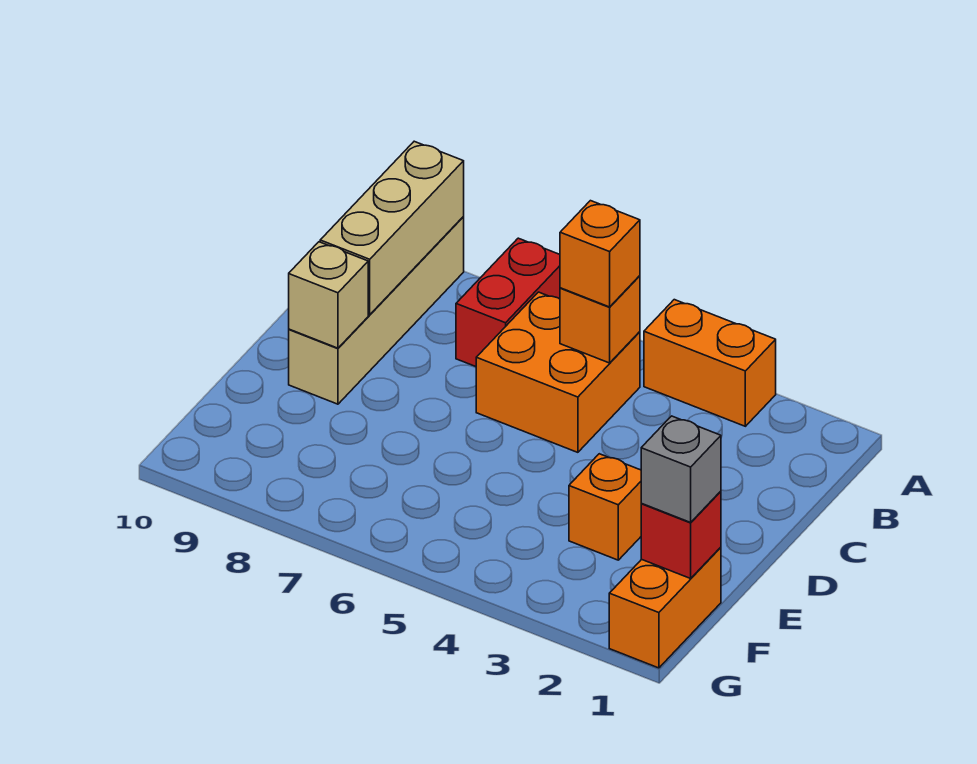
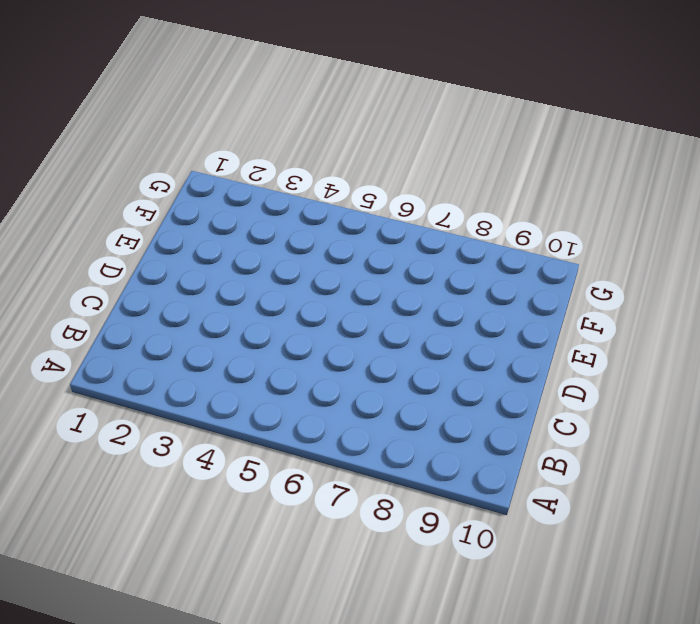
none -> orange 1x2 brick [644,300,776,426]
none -> red 1x2 brick [456,238,560,367]
none -> tan 1x4 brick [289,217,464,404]

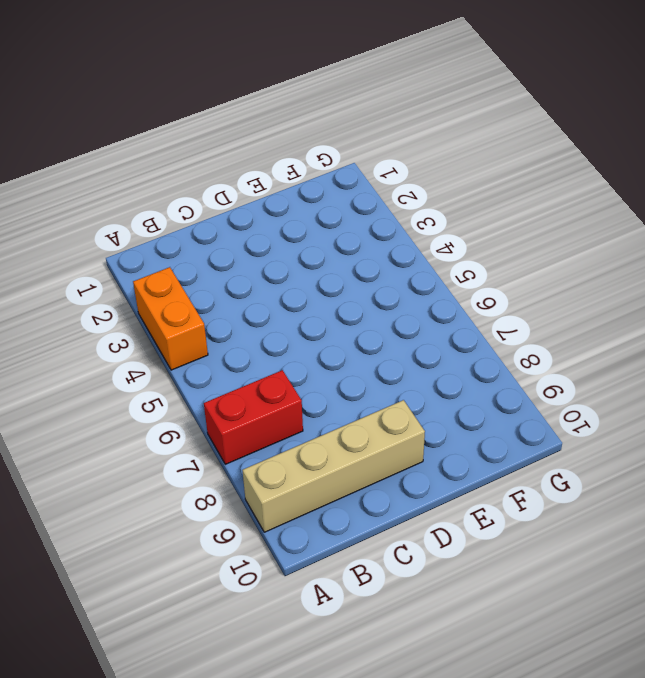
none -> orange 2x2 brick [476,292,640,452]
none -> orange 1x1 brick [569,454,641,560]
none -> orange 1x2 brick [609,547,721,668]

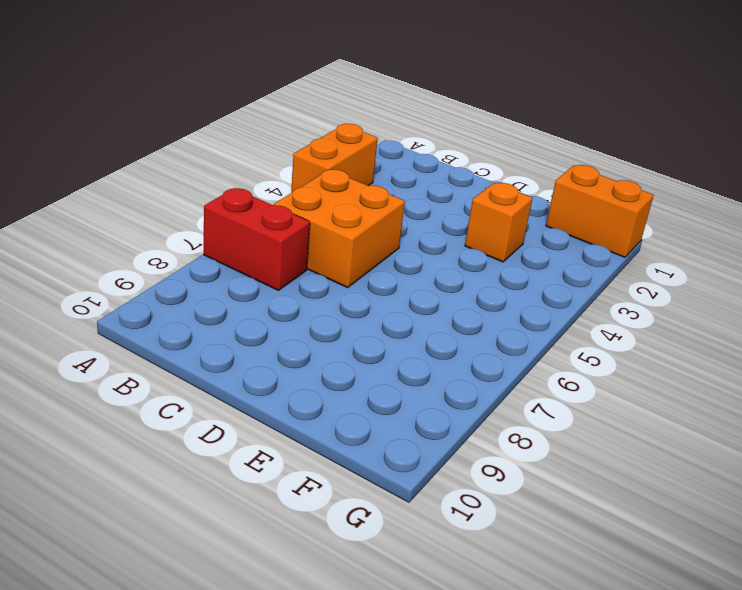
none -> tan 1x4 brick [289,217,464,404]
none -> tan 1x3 brick [320,141,464,315]
none -> orange 1x1 brick [560,276,640,363]

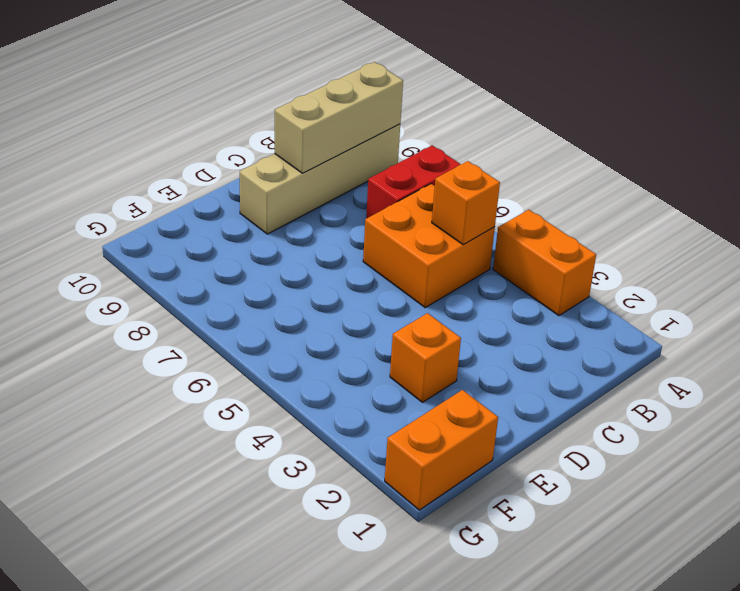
none -> tan 1x1 brick [289,242,368,348]
none -> red 1x1 brick [641,491,721,578]
none -> orange 1x1 brick [560,201,640,307]

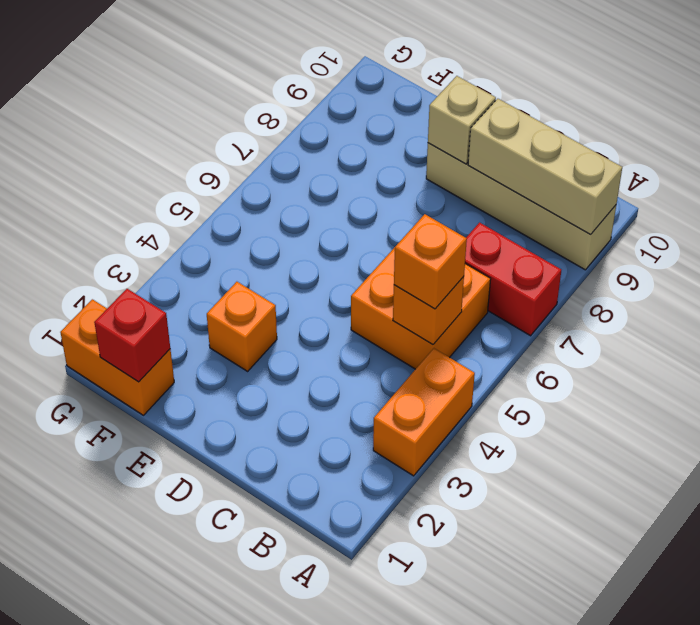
none -> grey 1x1 brick [641,416,721,522]

